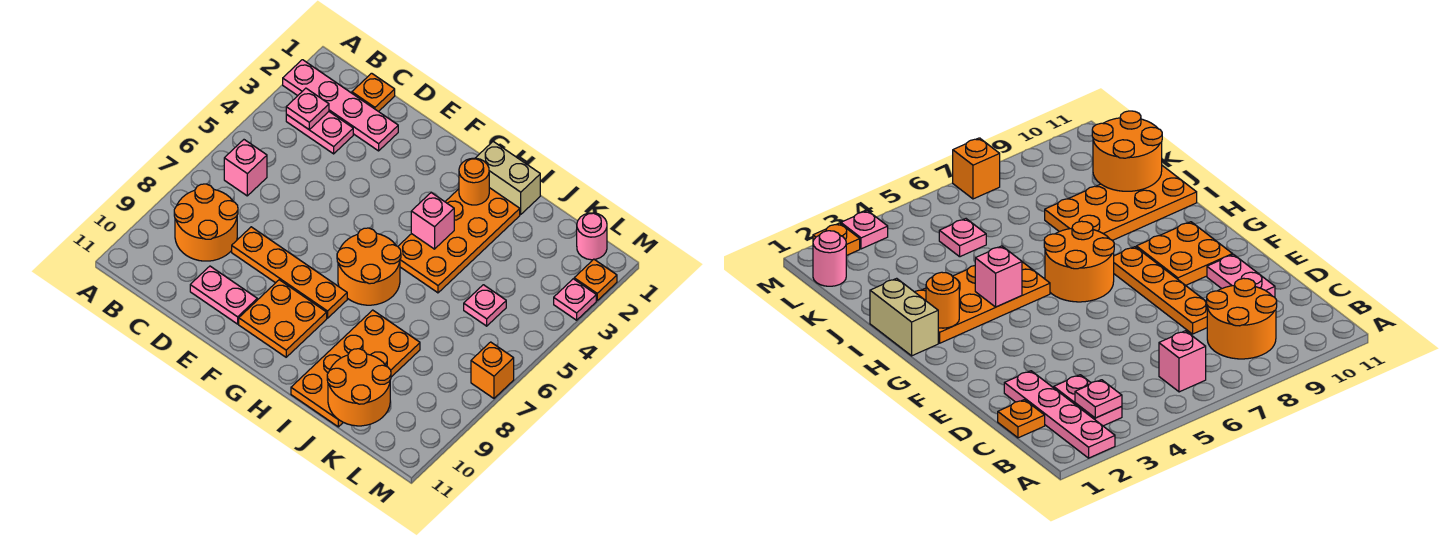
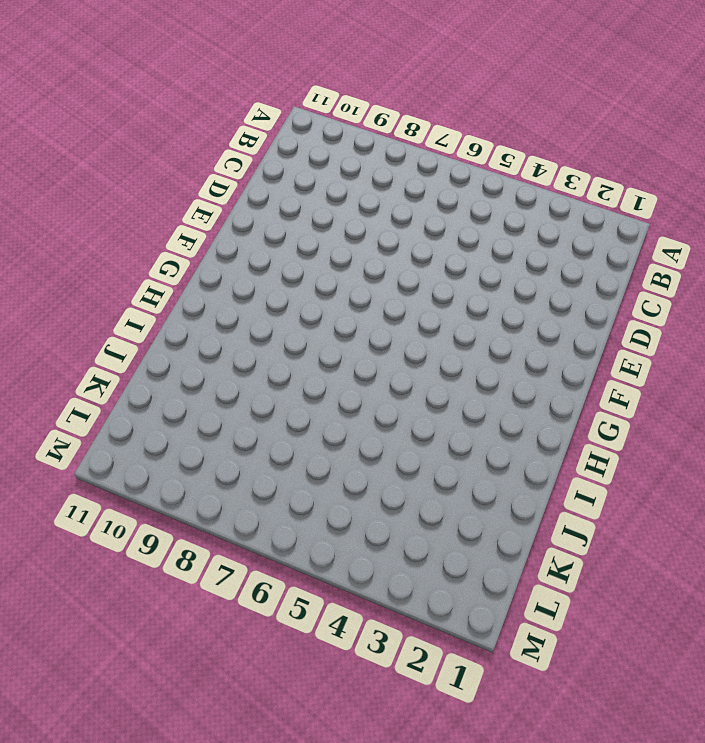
none -> pink 1x4 plate [283,60,398,151]
none -> pink 1x2 plate [286,112,353,154]
none -> pink 1x1 brick [224,140,267,196]

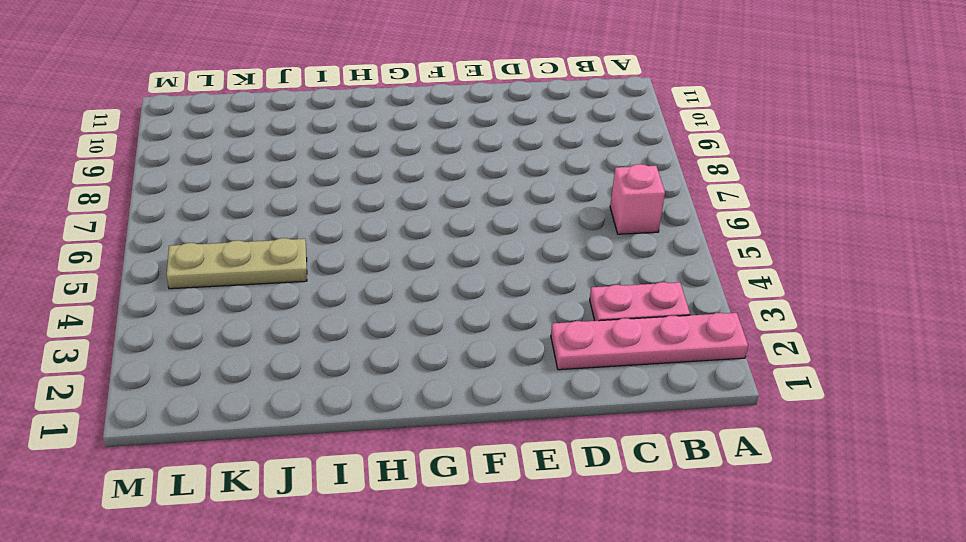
tan 1x3 plate [167,238,307,289] -> pink 1x1 plate [464,285,506,326]
none -> orange 2x2 round brick [174,184,238,261]
none -> orange 1x1 plate [352,73,395,112]
none -> orange 1x4 plate [232,227,347,318]

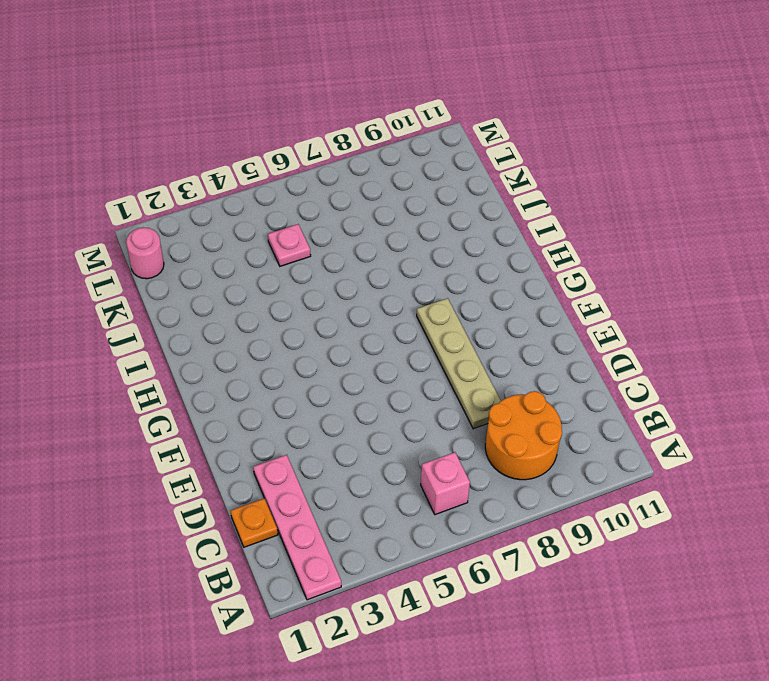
tan 1x4 plate [417,298,501,429] -> orange 1x4 plate [232,227,347,318]
none -> pink 1x2 plate [286,112,353,154]
none -> pink 1x2 plate [190,266,257,324]
none -> orange 2x2 plate [239,280,327,357]

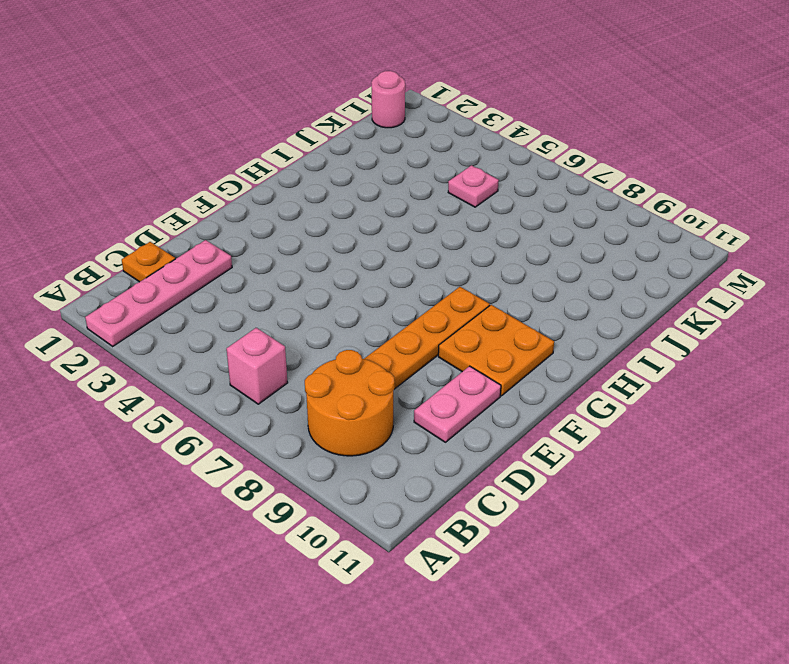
none -> pink 1x2 plate [286,112,353,154]
none -> orange 2x2 round brick [337,228,401,305]
none -> tan 1x2 brick [476,142,540,214]

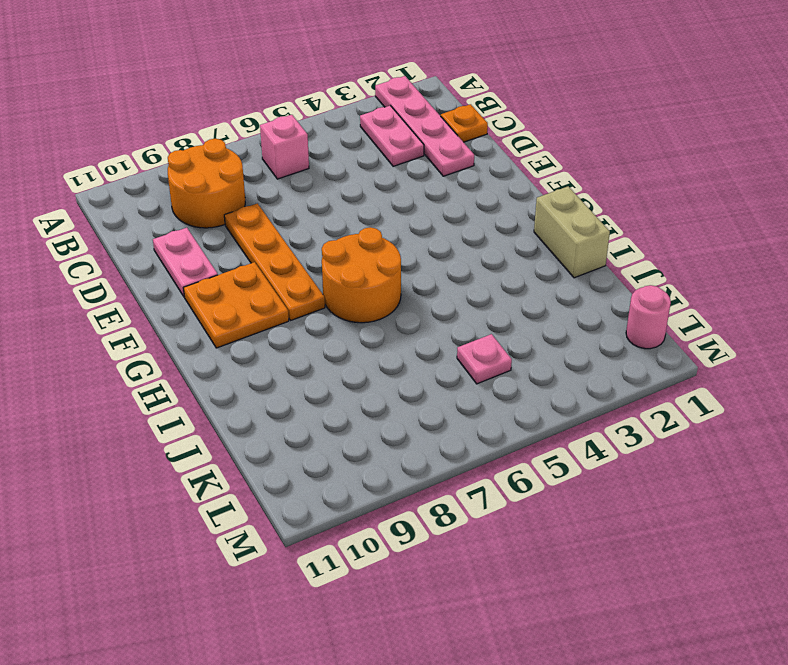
none -> orange 2x4 plate [398,188,520,293]
none -> orange 2x4 plate [291,310,420,427]
none -> orange 1x1 plate [574,259,617,300]

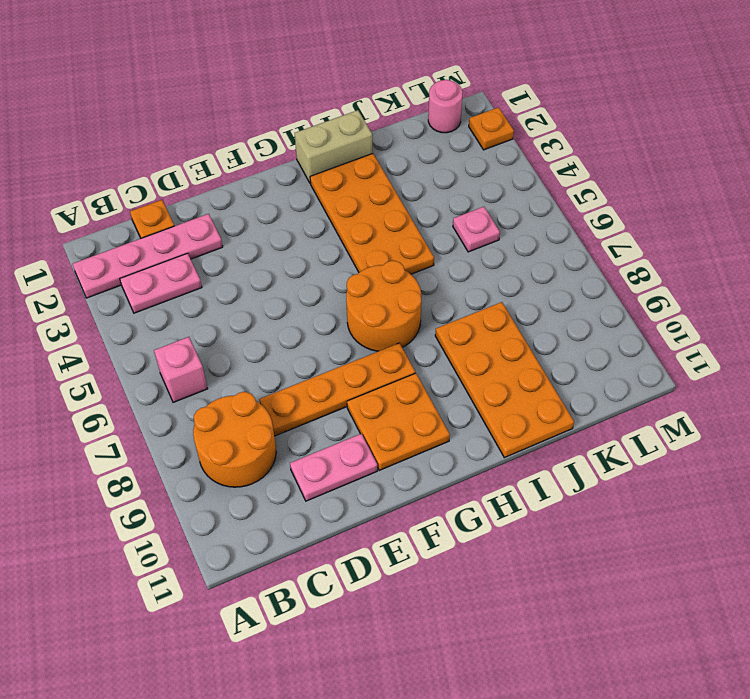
none -> pink 1x1 plate [554,279,596,320]
none -> orange 1x1 brick [471,342,514,398]
none -> pink 1x1 plate [286,88,329,129]

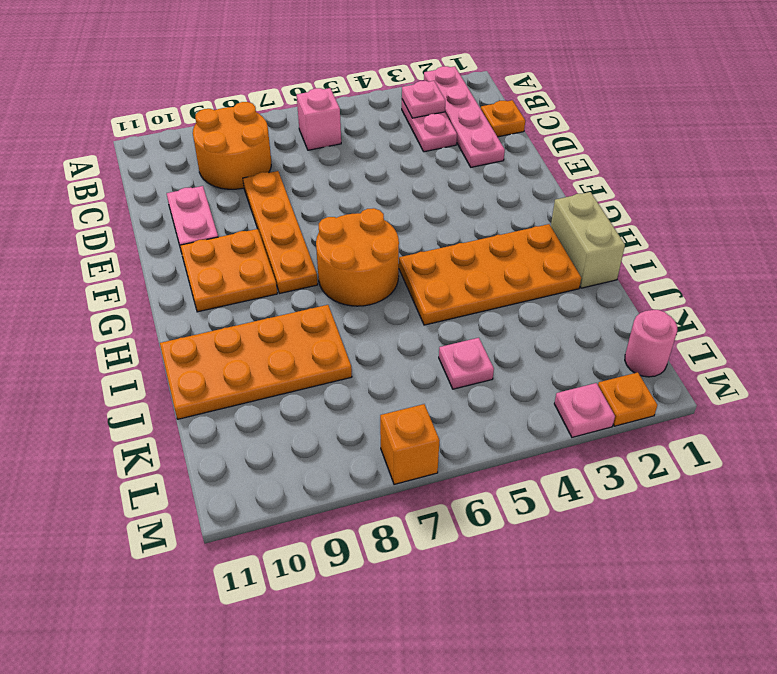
none -> orange 1x1 round brick [459,158,489,205]
none -> pink 1x1 brick [411,193,454,249]
none -> orange 2x2 round brick [327,349,391,426]

